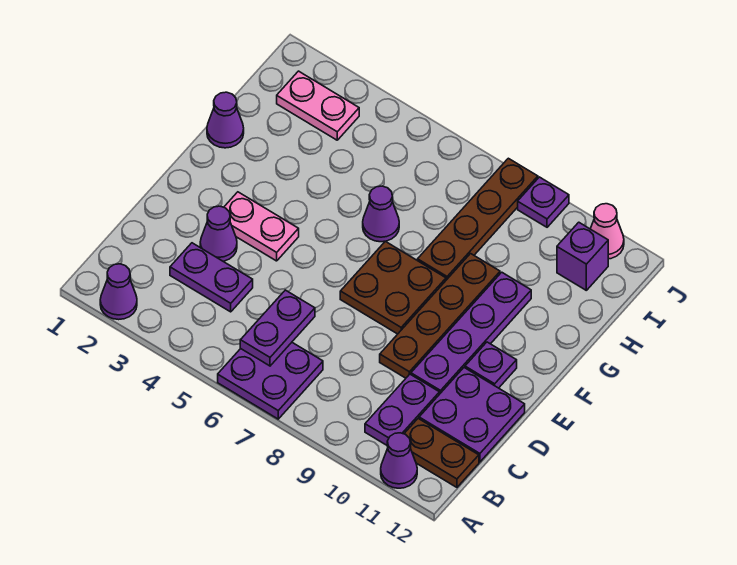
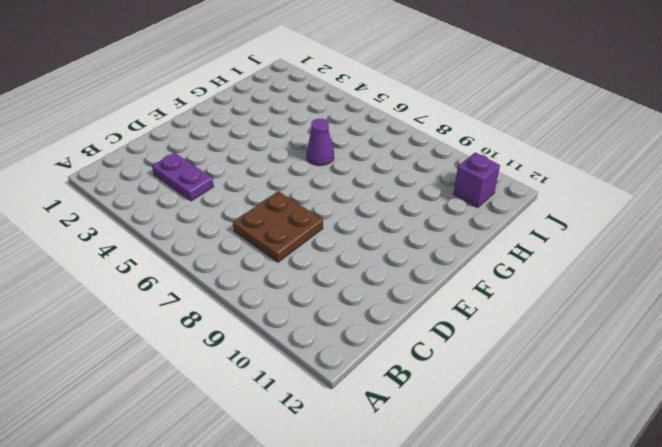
brown 2x2 plate [233,191,323,262] -> brown 2x2 plate moved to [340,241,446,334]
none -> purple 1x1 cone [100,264,137,320]
none -> purple 2x2 plate [218,343,323,419]
none -> purple 1x1 cone [381,433,417,488]

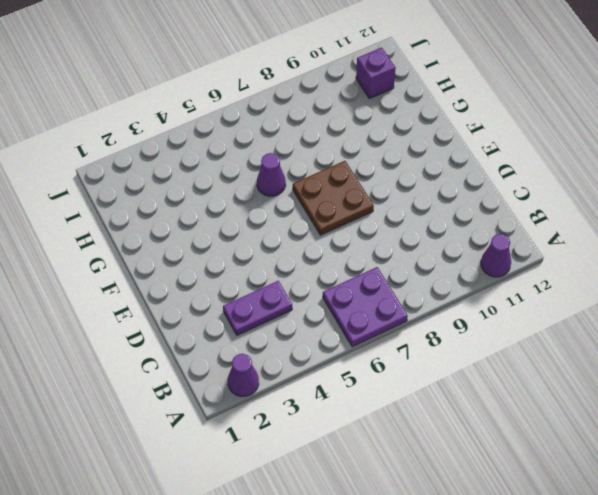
none -> purple 1x2 plate [365,374,440,445]
none -> brown 1x2 plate [404,418,479,487]
none -> purple 2x2 plate [419,368,525,462]

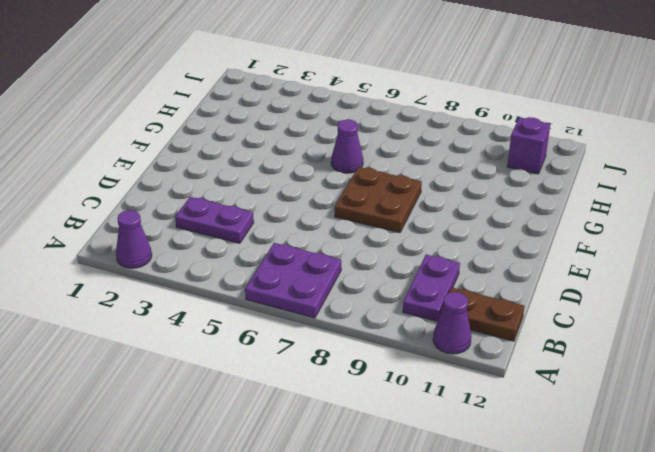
none -> purple 2x2 plate [419,368,525,462]
none -> purple 1x1 cone [200,206,237,261]
none -> brown 1x4 plate [380,254,500,378]

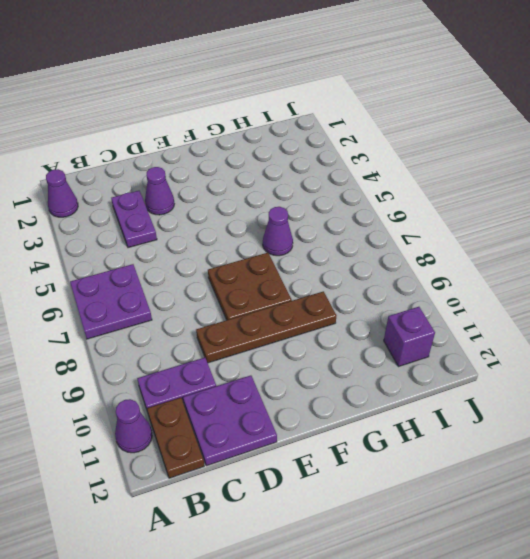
none -> purple 1x4 plate [411,272,531,393]
none -> pink 1x2 plate [224,192,299,261]
none -> purple 1x1 plate [465,342,517,388]

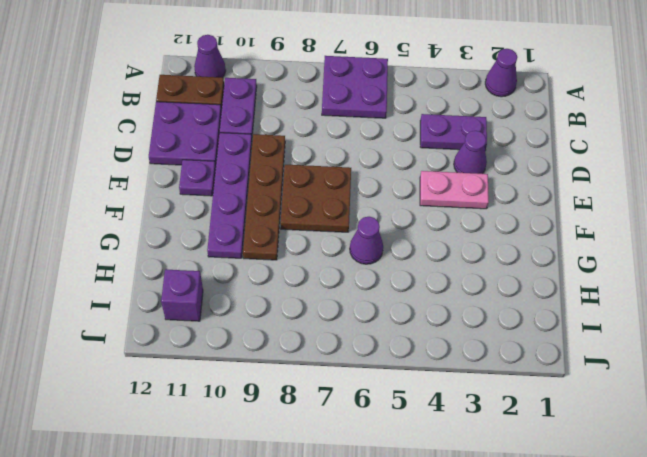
none -> purple 1x1 cone [207,92,244,148]
none -> brown 1x4 plate [418,158,538,280]
none -> pink 1x2 plate [277,71,359,140]

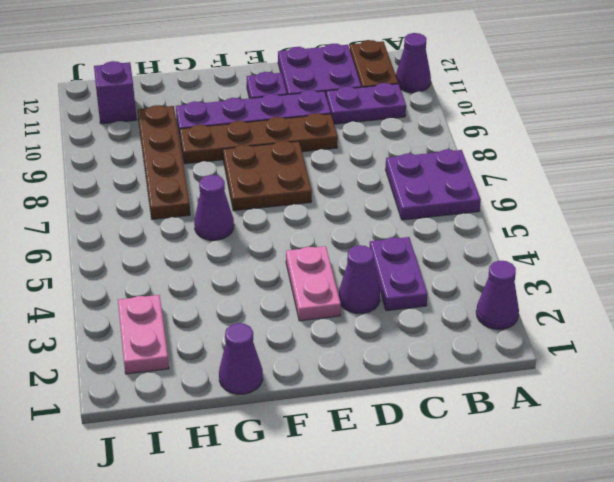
brown 1x4 plate [138,105,190,219] -> brown 1x4 plate turned to [418,158,538,280]
none -> purple 1x1 plate [518,177,569,227]
none -> pink 1x1 cone [591,204,624,259]
none -> purple 1x2 plate [240,290,315,366]

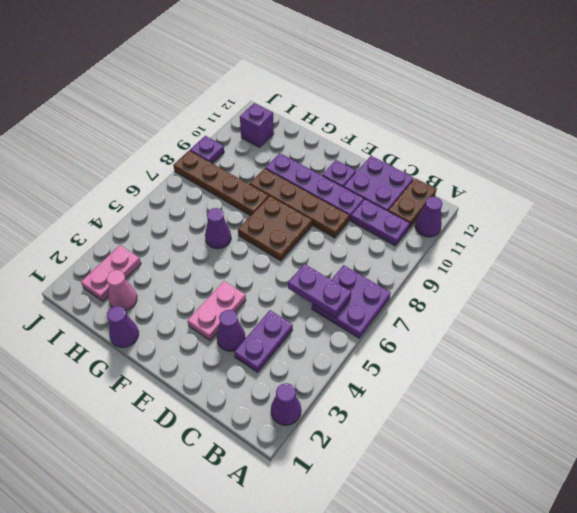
pink 1x1 cone [107,270,137,311] -> pink 1x1 cone moved to [591,204,624,259]

